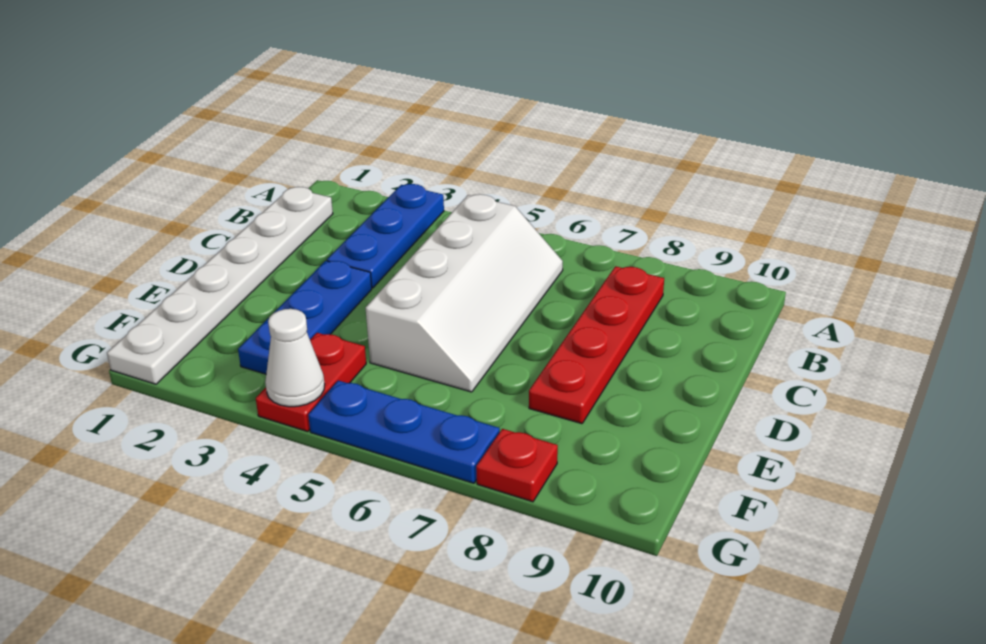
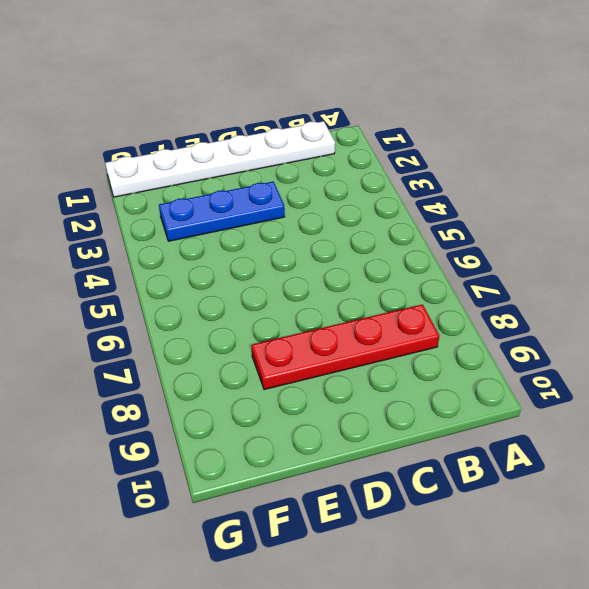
none -> blue 1x3 plate [327,184,444,288]
none -> white 2x4 slope [366,194,563,392]

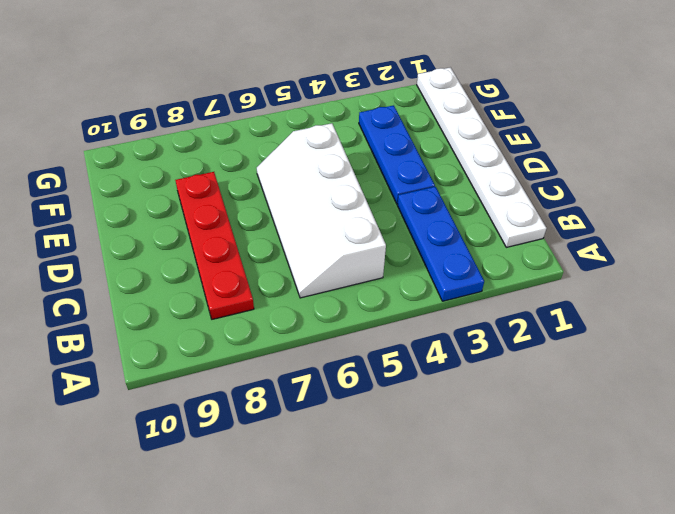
none -> red 1x2 plate [256,333,366,432]
none -> blue 1x3 plate [308,380,500,483]

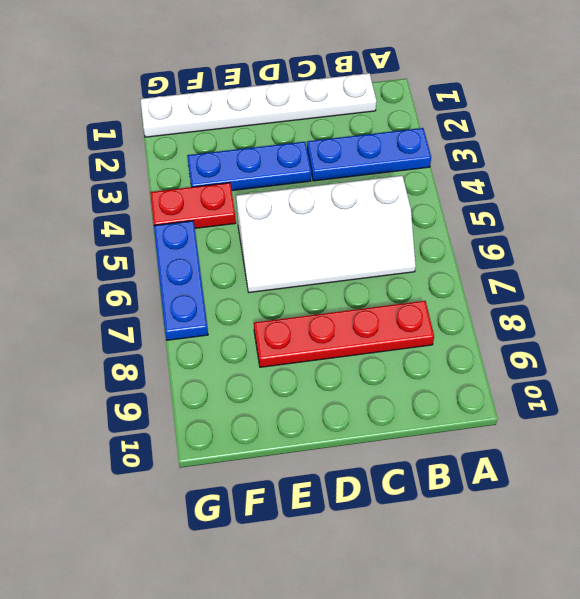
none -> red 1x1 plate [476,429,558,502]
none -> white 1x1 cone [265,309,325,407]

